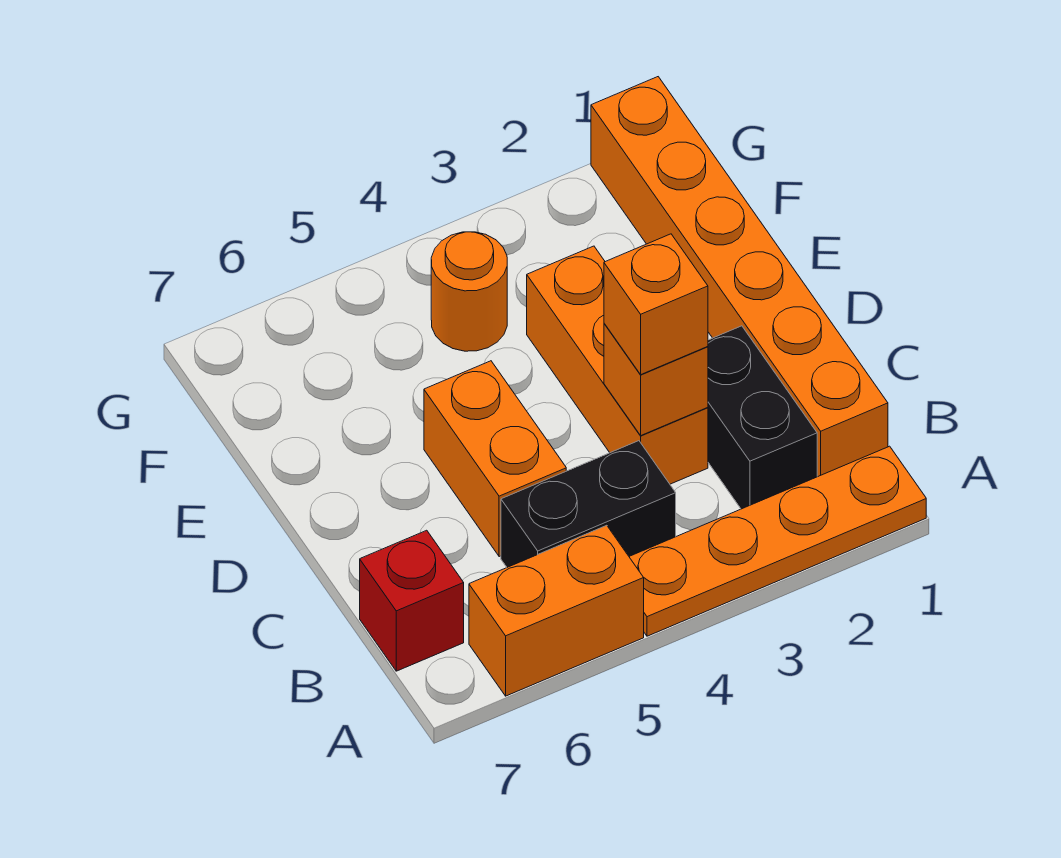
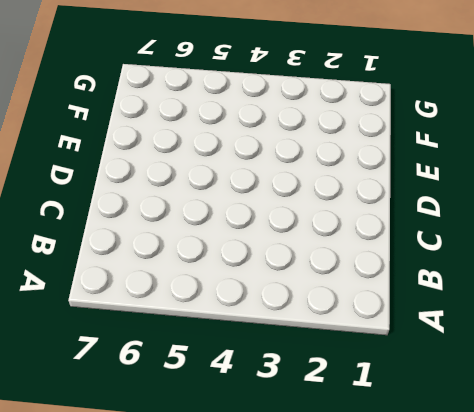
none -> orange 1x4 plate [629,446,926,636]
none -> orange 1x2 brick [469,525,644,696]

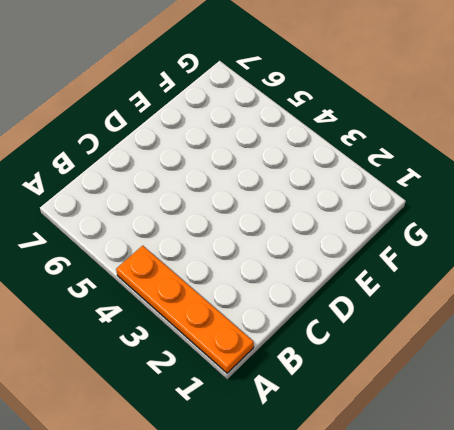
none -> orange 1x2 brick [469,525,644,696]
none -> orange 1x6 brick [591,77,888,477]

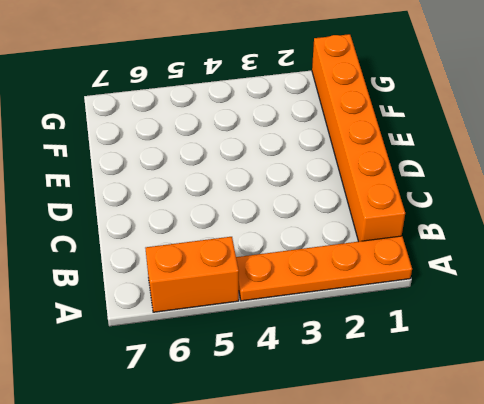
none -> black 1x2 brick [708,326,817,509]
none -> black 1x2 brick [501,441,676,567]

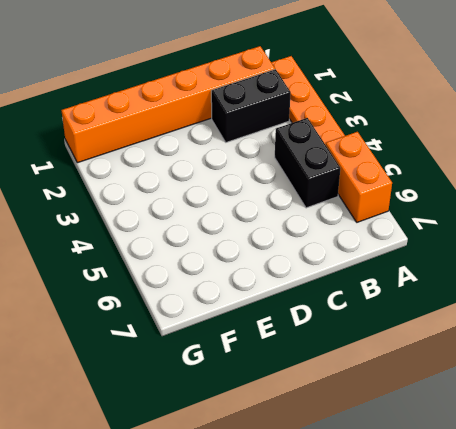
none -> red 1x1 brick [360,530,464,671]
none -> orange 1x3 brick [527,246,708,484]

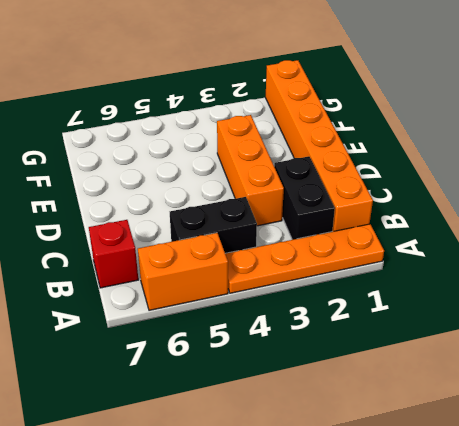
none -> orange 1x2 brick [424,361,566,557]
none -> orange 1x1 round brick [431,232,507,351]

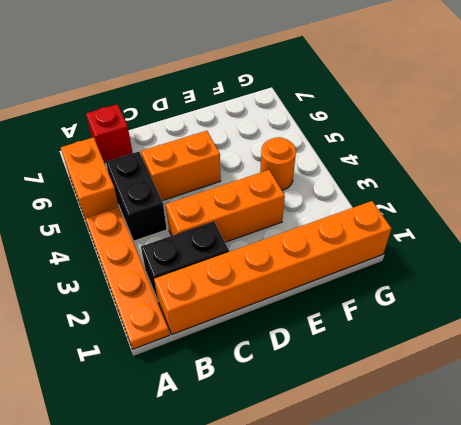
none -> orange 1x1 brick [604,324,708,436]
none -> orange 1x1 brick [604,234,708,374]

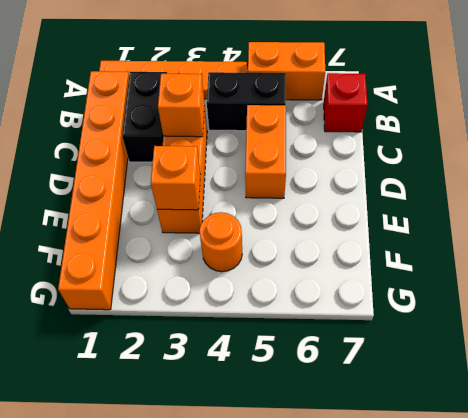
orange 1x1 brick [151,146,201,210] -> orange 1x1 brick moved to [604,234,708,374]

